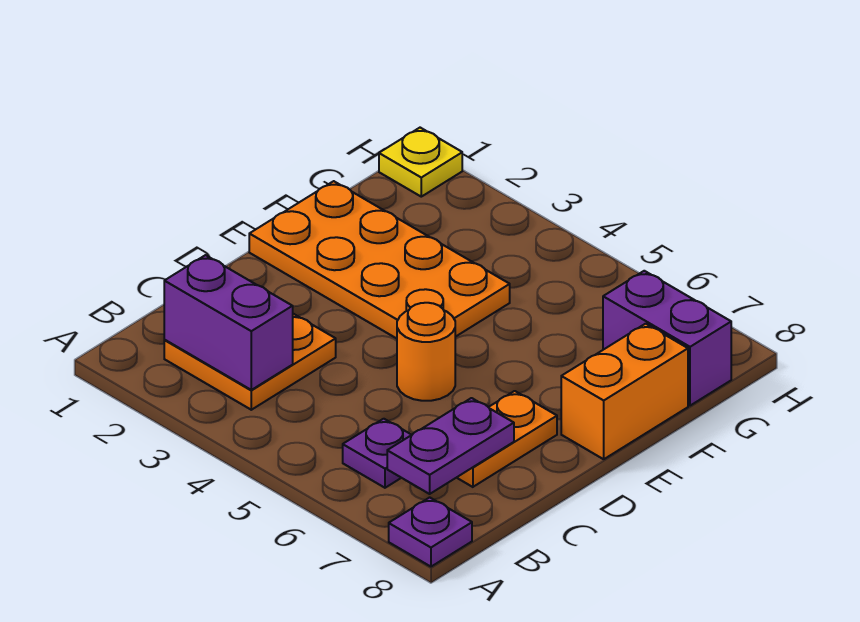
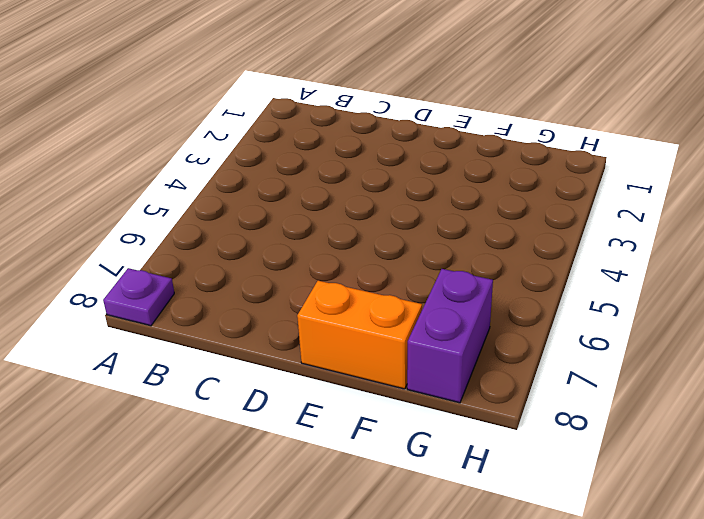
none -> orange 2x2 plate [164,314,336,410]
none -> purple 1x1 plate [343,419,411,488]

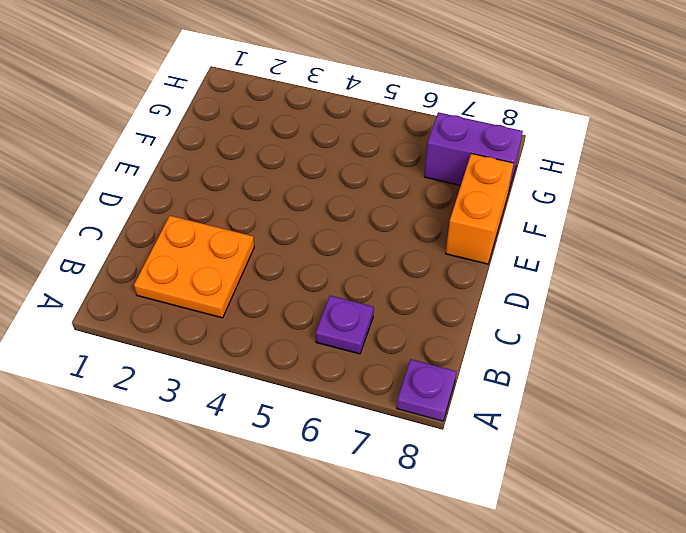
none -> orange 1x2 plate [457,391,557,487]
none -> orange 1x1 round brick [397,303,455,401]

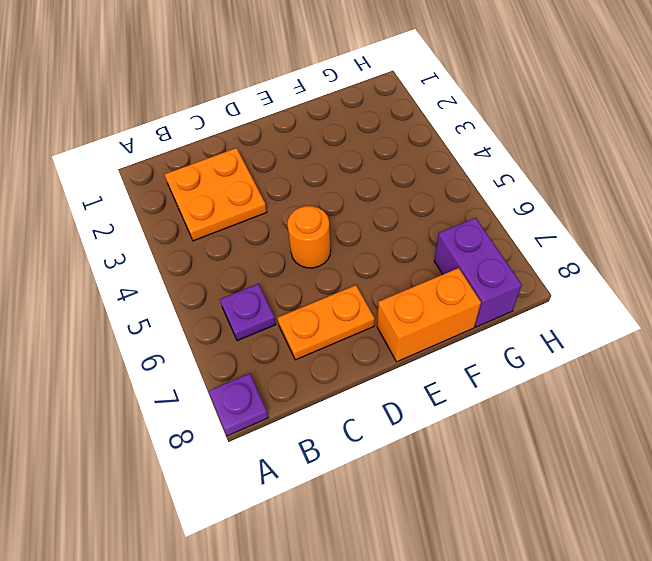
none -> orange 2x4 plate [249,181,510,339]
none -> yellow 1x1 plate [379,128,462,197]

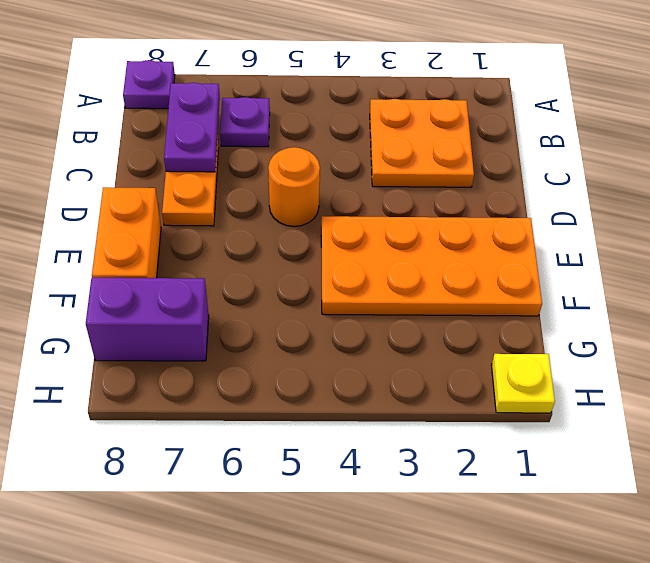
none -> purple 1x2 brick [164,255,293,390]

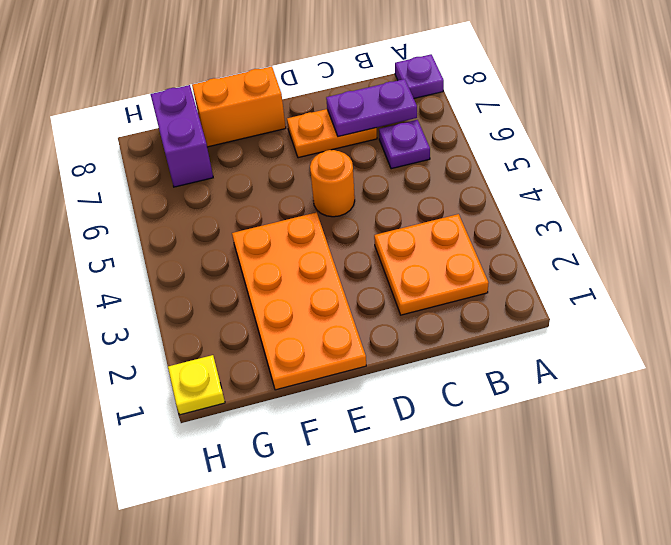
none -> purple 1x2 brick [164,255,293,390]

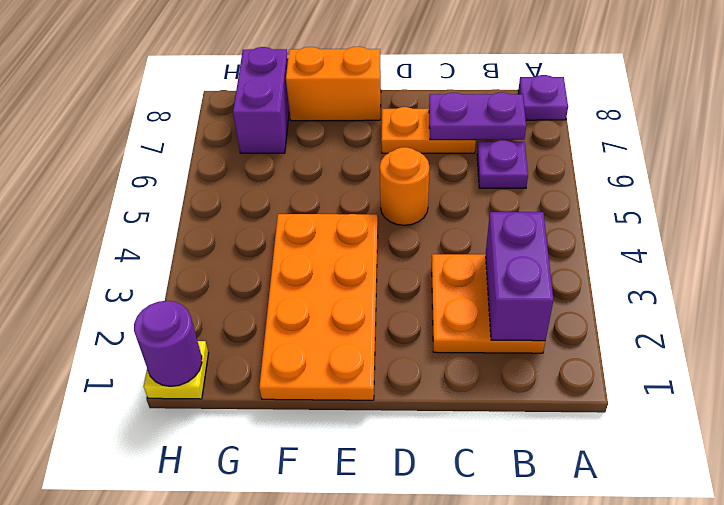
purple 1x1 round brick [134,301,202,386] -> none

